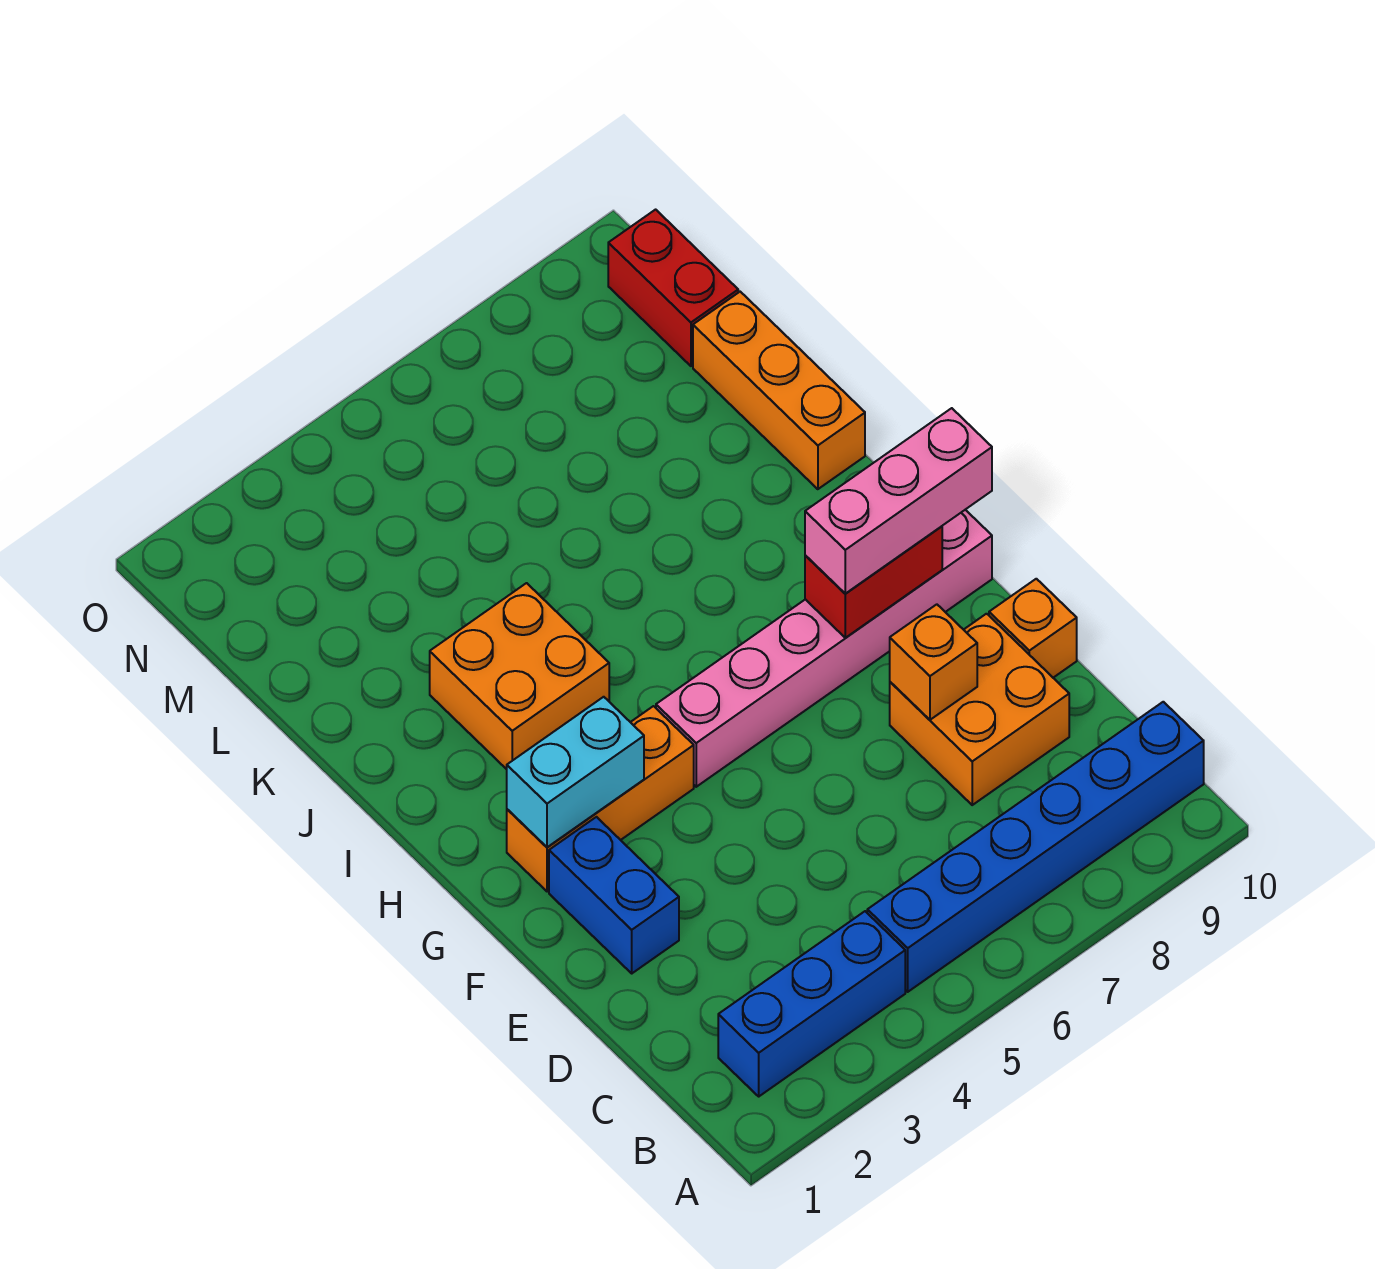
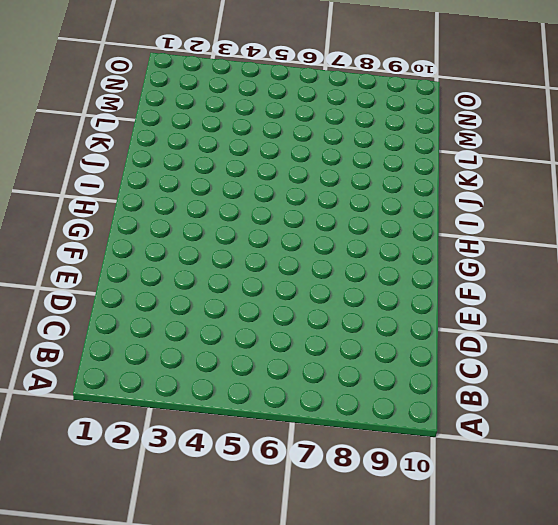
none -> blue 1x3 brick [718,911,905,1096]
none -> blue 1x6 brick [867,702,1204,992]
none -> orange 2x2 brick [890,614,1069,805]

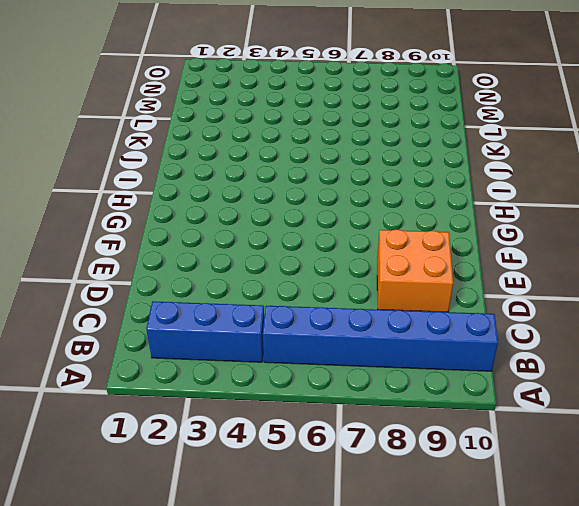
none -> blue 1x2 brick [549,817,679,973]
none -> orange 1x1 brick [989,579,1077,678]
none -> orange 1x3 brick [507,706,694,892]

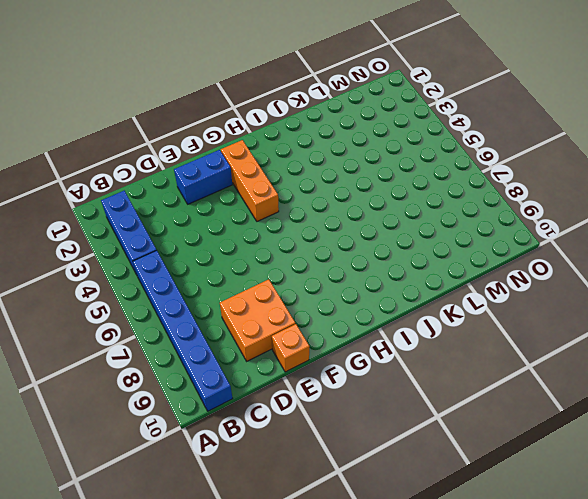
none -> pink 1x6 brick [656,510,992,787]
none -> orange 2x2 brick [430,583,609,769]
none -> orange 1x3 brick [693,292,865,489]

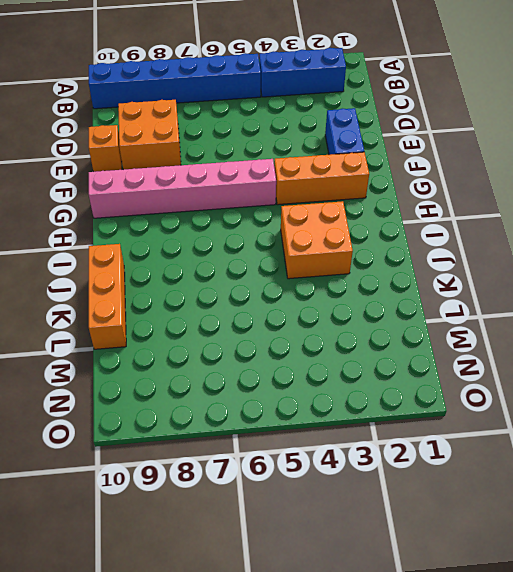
none -> red 1x2 brick [608,210,738,366]
none -> orange 1x1 brick [890,604,977,720]
none -> cyan 1x2 brick [507,697,644,847]

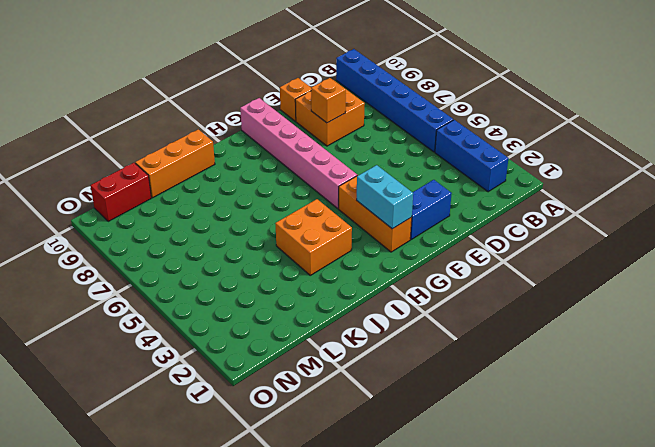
none -> red 1x2 brick [805,526,942,638]
none -> pink 1x3 brick [805,408,992,594]

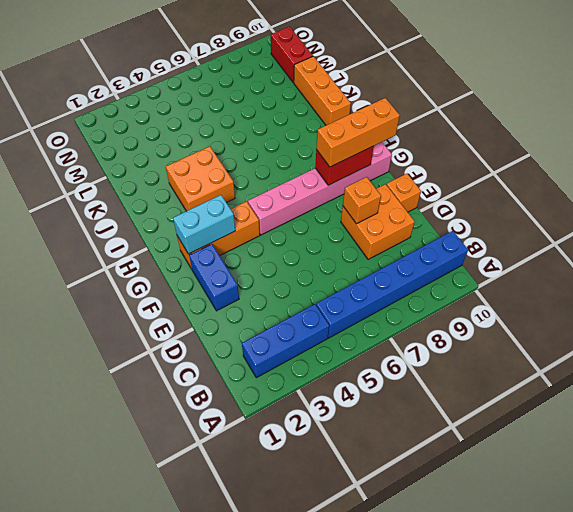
orange 1x3 brick [316,98,400,167] -> pink 1x3 brick [805,408,992,594]

